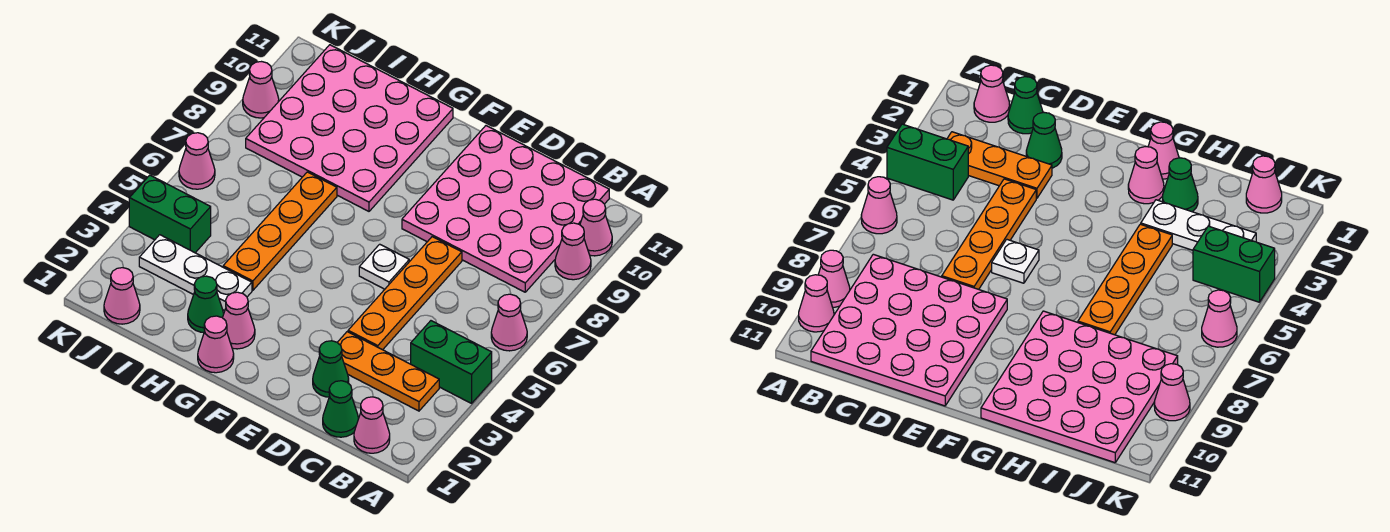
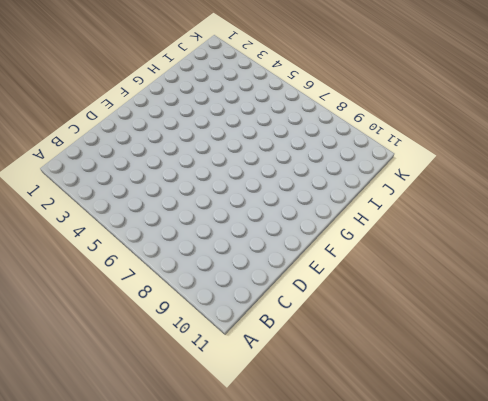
none -> green 1x2 brick [411,321,492,403]
none -> pink 1x1 cone [491,294,527,351]
none -> pink 1x1 cone [555,223,591,280]

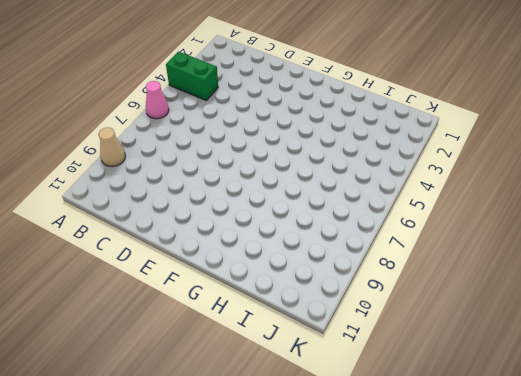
tan 1x1 cone [99,127,126,167] -> pink 1x1 cone [555,223,591,280]
none -> pink 1x1 cone [580,199,612,256]
none -> pink 1x1 cone [354,397,390,453]
none -> orange 1x3 plate [337,332,439,411]

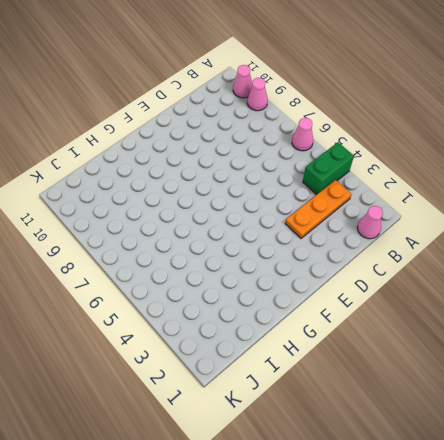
none -> pink 4x4 plate [402,126,609,292]
none -> green 1x1 cone [323,381,359,437]
none -> green 1x1 cone [313,341,349,397]

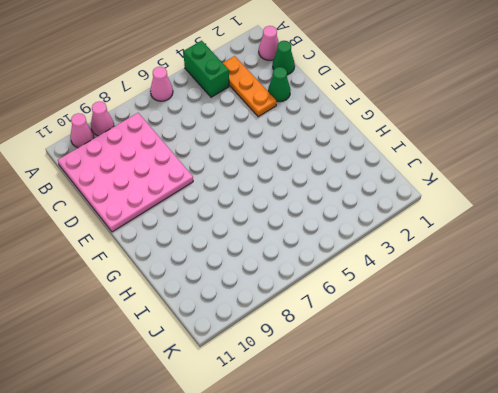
none -> orange 1x4 plate [348,237,462,350]
none -> white 1x1 plate [359,244,409,289]
none -> pink 1x1 cone [198,316,234,373]

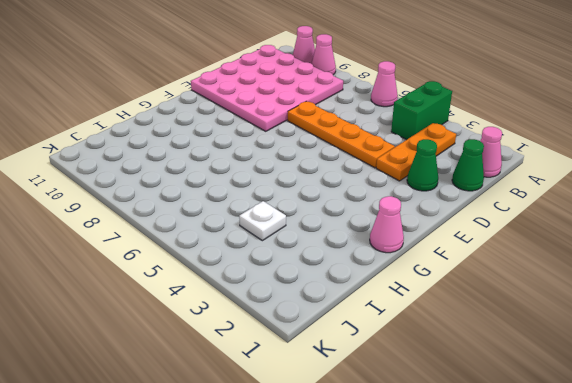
white 1x1 plate [239,201,286,241] -> white 1x1 plate moved to [359,244,409,289]
none -> pink 1x1 cone [223,292,255,349]
none -> pink 4x4 plate [246,45,453,211]
none -> green 1x1 cone [188,276,224,333]

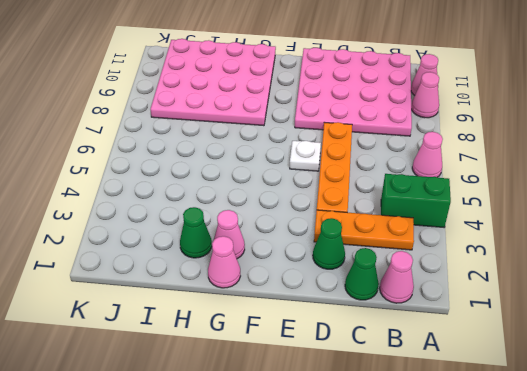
none -> white 1x3 plate [139,235,252,311]
none -> orange 1x4 plate [223,172,337,290]
none -> pink 1x1 cone [104,268,140,324]

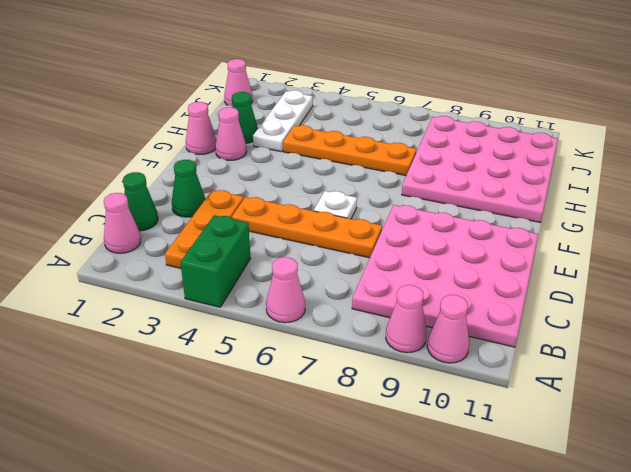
none -> green 1x2 brick [129,175,211,253]
none -> pink 1x1 cone [179,133,215,189]
none -> pink 1x1 cone [243,62,279,118]

